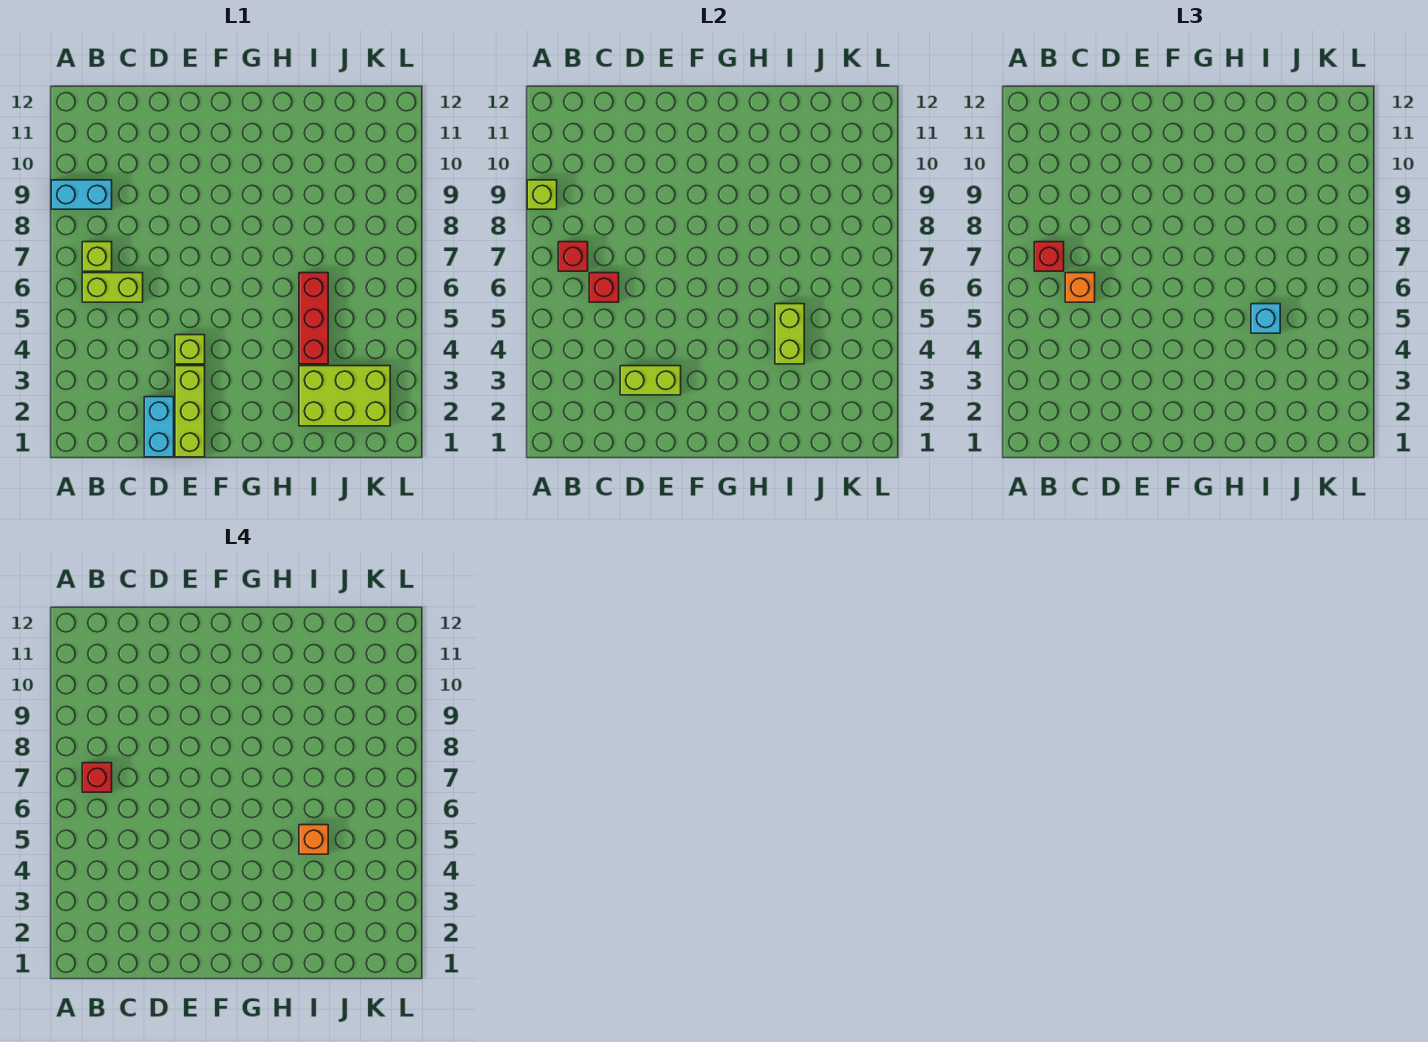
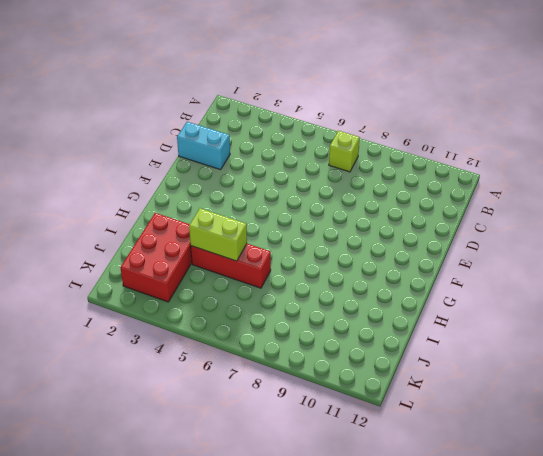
red 2x3 brick [120,213,192,302] -> lime 2x3 brick [299,366,390,426]
none -> cyan 1x2 brick [51,180,112,209]
none -> lime 1x2 brick [82,273,143,302]
none -> lime 1x3 brick [175,366,205,457]

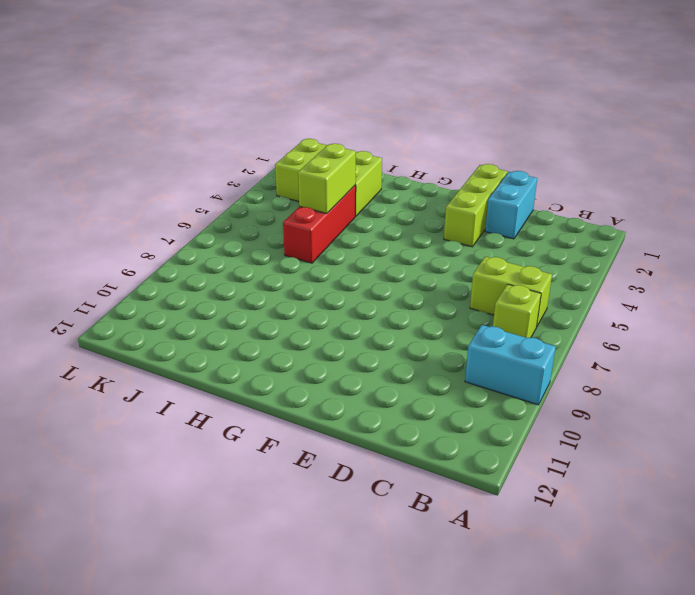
none -> lime 1x1 brick [175,335,205,364]
none -> lime 1x1 brick [527,180,557,209]
none -> red 1x1 brick [558,242,588,271]

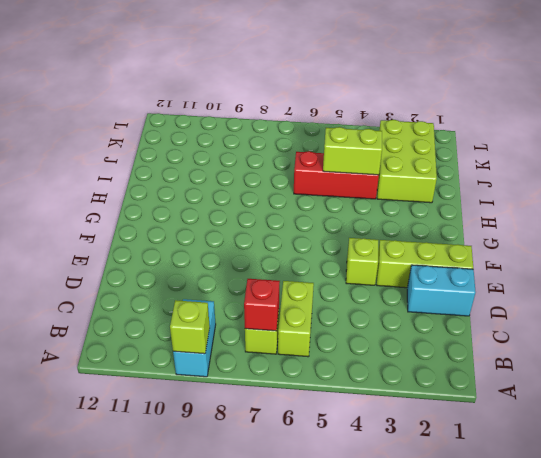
none -> red 1x1 brick [589,273,619,302]
none -> lime 1x2 brick [620,366,681,395]
none -> red 1x1 brick [1034,242,1064,271]

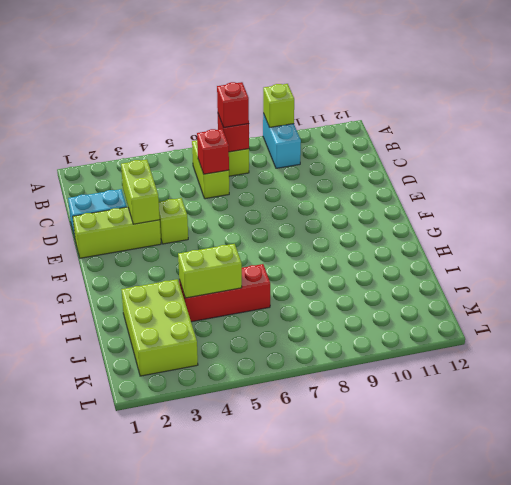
none -> orange 1x1 brick [1065,273,1095,302]
none -> cyan 1x1 brick [1251,304,1280,333]
none -> red 1x1 brick [82,763,112,792]

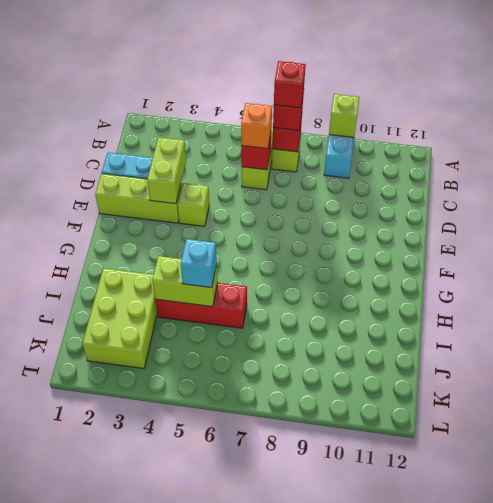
none -> orange 1x1 brick [299,825,328,854]

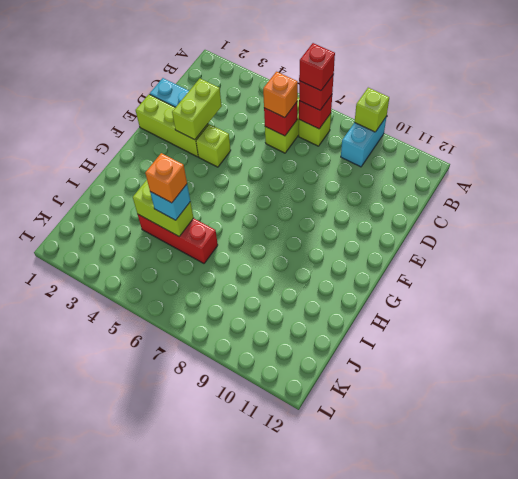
none -> lime 2x3 brick [299,366,390,426]

